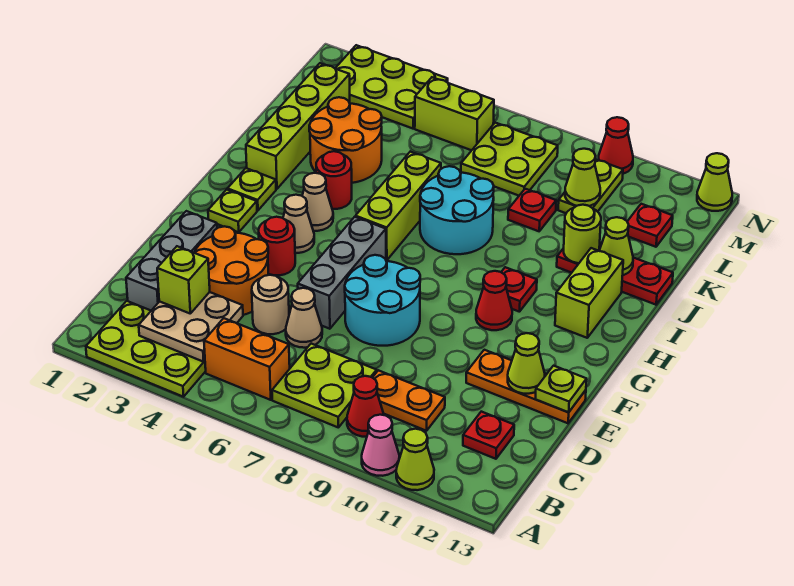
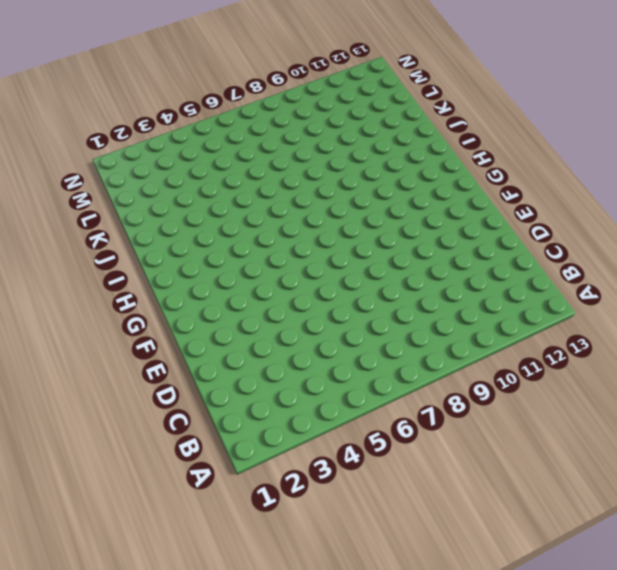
none -> lime 2x3 plate [86,301,206,397]
none -> pink 1x1 cone [362,415,399,476]
none -> lime 1x1 cone [396,429,434,490]
none -> orange 1x2 brick [204,318,290,400]

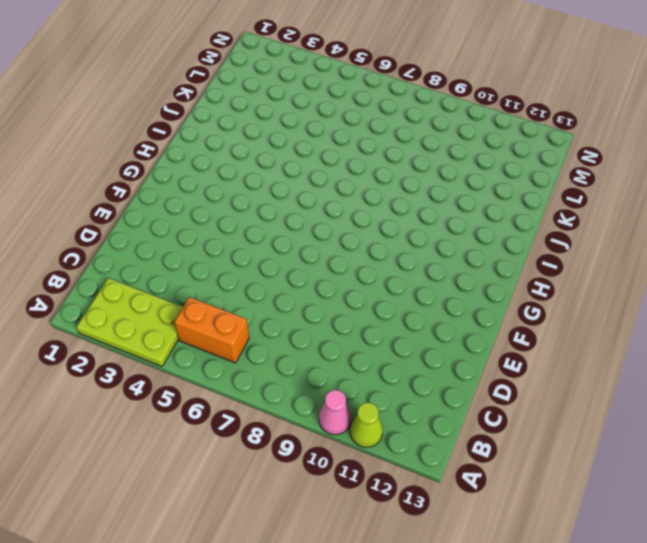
none -> lime 2x2 plate [272,344,377,428]
none -> red 1x1 cone [347,376,384,437]
none -> grey 1x3 brick [126,211,217,310]
none -> orange 1x2 plate [372,370,445,431]

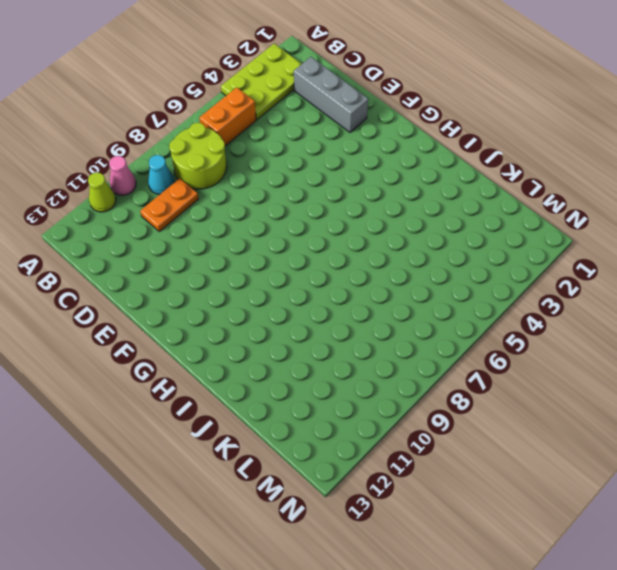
lime 2x2 round brick [169,123,227,189] -> lime 2x2 plate [272,344,377,428]
cyan 1x1 cone [148,155,174,195] -> red 1x1 cone [347,376,384,437]
none -> red 1x1 plate [463,412,514,459]
none -> orange 2x2 round brick [195,226,268,315]
none -> tan 1x1 round brick [252,275,289,334]
none -> tan 1x1 cone [286,288,322,348]

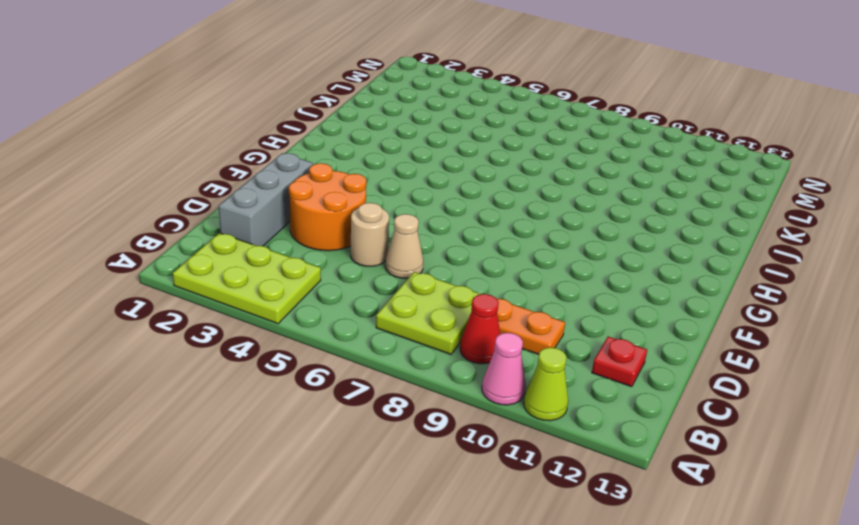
none -> orange 1x2 brick [204,318,290,400]
none -> grey 1x3 brick [298,217,386,329]
none -> cyan 2x2 round brick [345,255,420,346]
none -> orange 1x3 plate [466,350,586,423]

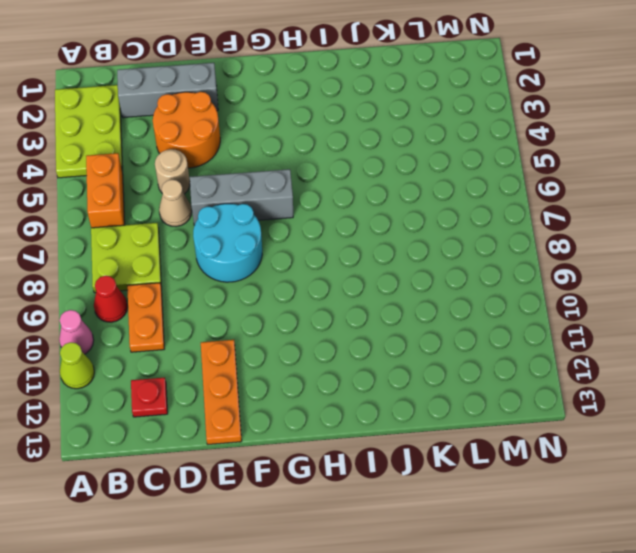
none -> red 1x1 round brick [259,217,295,275]
none -> lime 1x1 plate [208,190,257,232]
none -> tan 1x1 cone [283,195,314,253]
none -> red 1x1 cone [476,271,512,330]

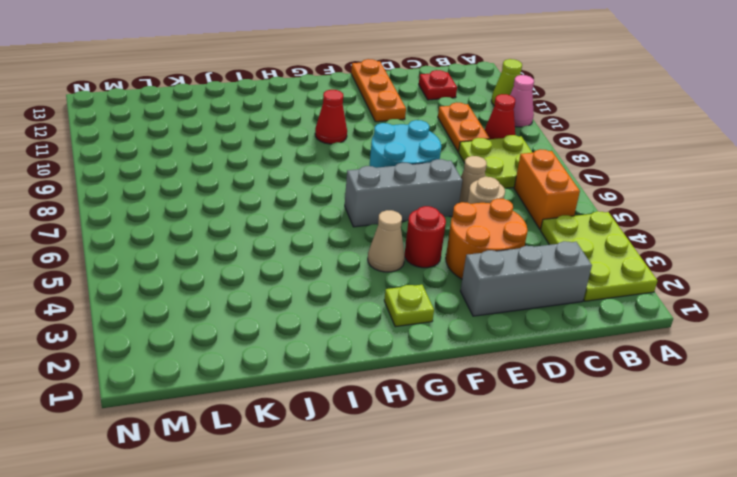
none -> lime 1x1 plate [228,168,276,210]
none -> tan 1x1 cone [302,173,333,231]
none -> lime 1x3 brick [356,152,441,260]
none -> red 1x1 plate [501,267,537,312]

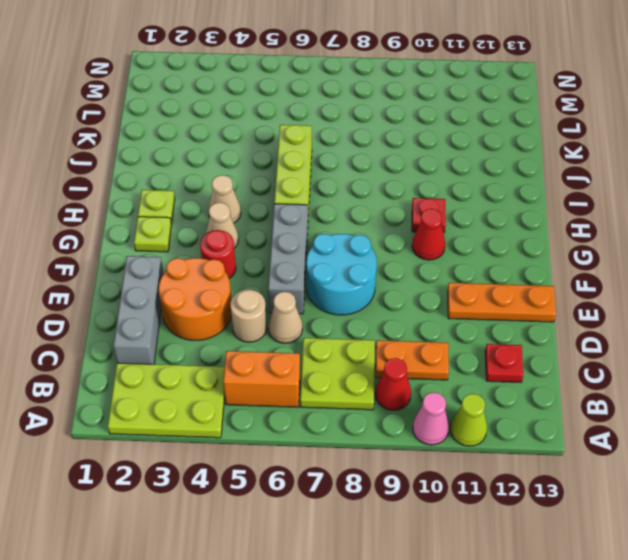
none -> lime 1x2 brick [555,248,623,338]
none -> lime 1x4 brick [246,63,350,189]
none -> red 1x1 round brick [316,151,352,209]
none -> cyan 2x2 round brick [420,166,494,254]

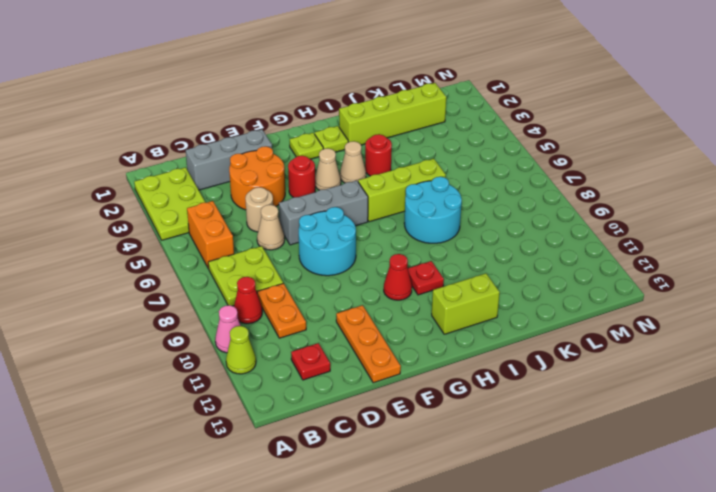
none -> orange 2x2 round brick [309,97,382,183]
none -> red 1x3 plate [557,245,673,305]
none -> red 1x1 plate [508,189,556,231]
none -> lime 2x2 plate [461,123,558,196]

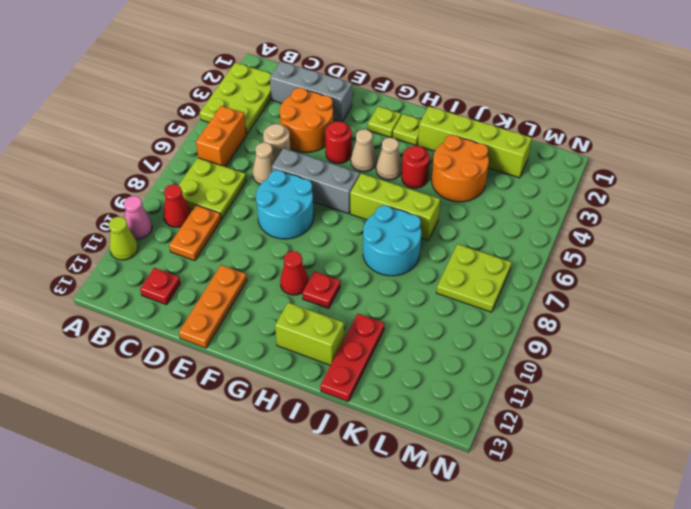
none -> red 1x1 plate [508,189,556,231]
none -> lime 1x2 plate [558,159,623,213]
none -> red 1x1 plate [627,204,673,247]
none -> lime 2x3 plate [335,45,448,129]

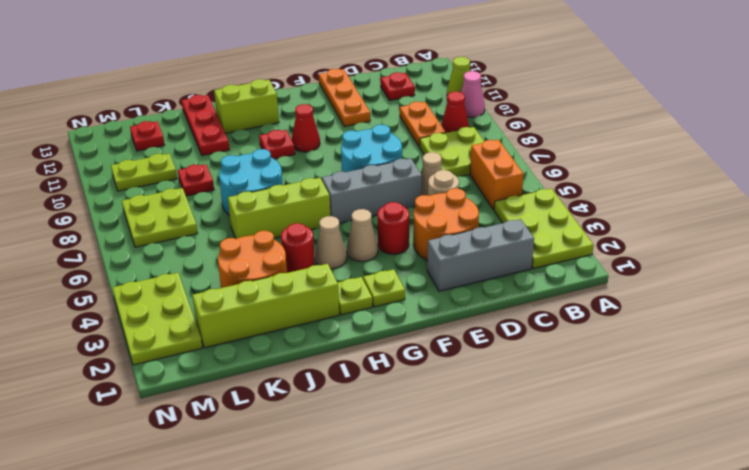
none -> lime 1x2 brick [415,77,494,150]
none -> red 1x1 cone [598,117,633,174]
none -> lime 1x1 cone [697,153,732,211]
none -> tan 2x2 plate [139,292,243,362]

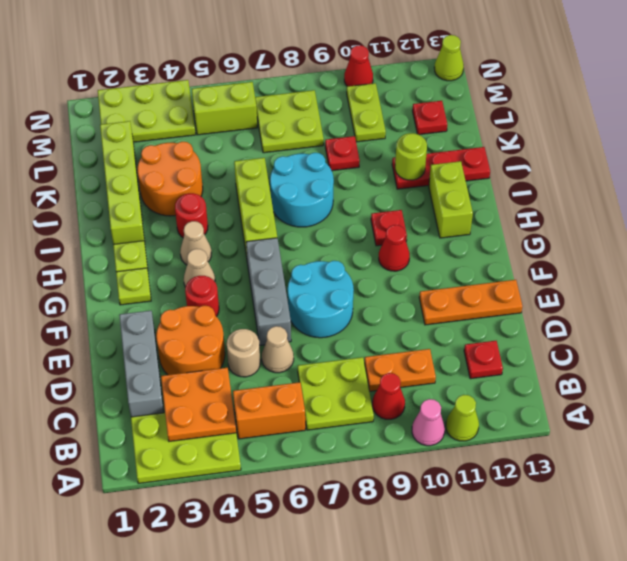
orange 2x2 plate [161,368,236,441] -> tan 2x2 plate [139,292,243,362]
none -> lime 1x1 cone [508,333,545,394]
none -> lime 1x1 plate [536,366,587,412]
none -> lime 1x1 cone [599,217,633,275]
none -> lime 1x1 cone [565,149,600,206]

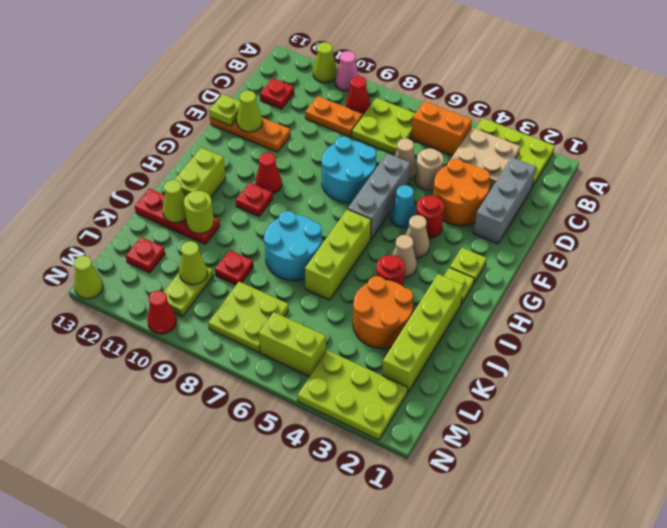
cyan 1x1 cone [390,185,416,227] -> none
none -> lime 1x1 brick [157,246,210,313]

